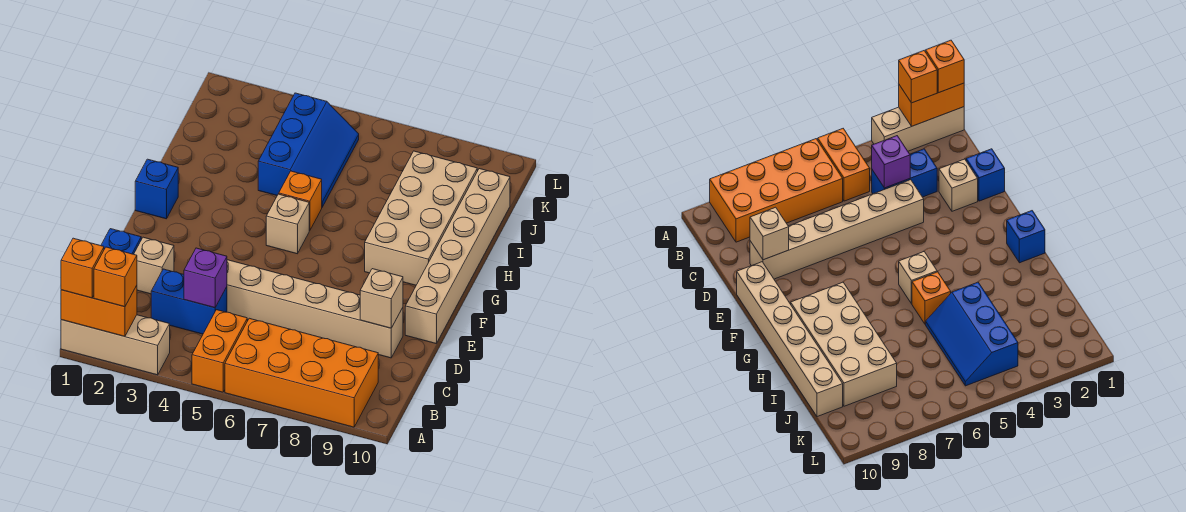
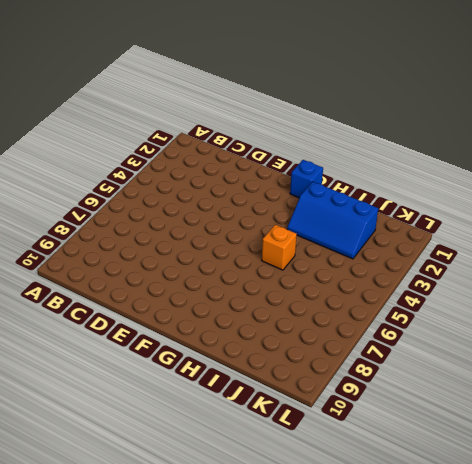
blue 2x3 slope [287,182,378,259] -> blue 2x3 slope moved to [258,93,359,207]
none -> tan 1x3 brick [61,315,170,375]
none -> orange 1x2 brick [192,310,247,392]
none -> orange 2x4 brick [225,318,378,427]

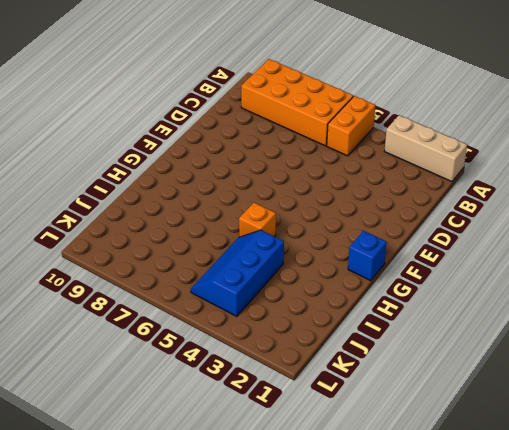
none -> blue 1x2 brick [151,269,227,334]
none -> blue 1x1 brick [101,229,141,254]
none -> tan 1x1 brick [134,237,174,294]

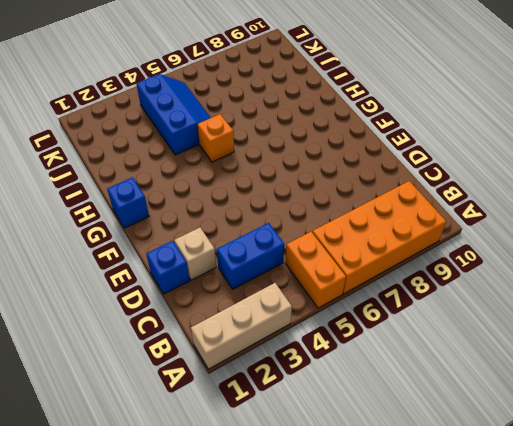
none -> tan 1x6 brick [227,260,403,358]
none -> tan 1x6 brick [405,169,510,343]
none -> tan 1x1 brick [266,194,309,254]

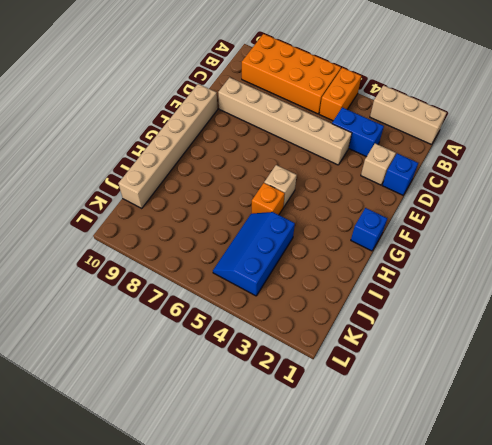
none -> tan 2x4 brick [365,151,477,285]
none -> orange 1x2 brick [61,285,137,336]
none -> purple 1x1 brick [184,248,227,308]

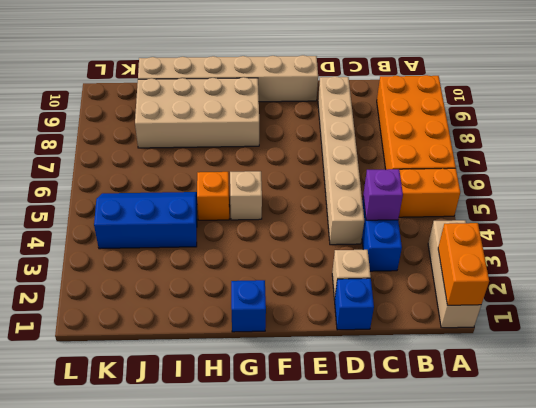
none -> tan 1x1 brick [360,269,403,328]
none -> orange 1x1 brick [61,238,104,298]
none -> orange 1x1 brick [94,247,137,307]

